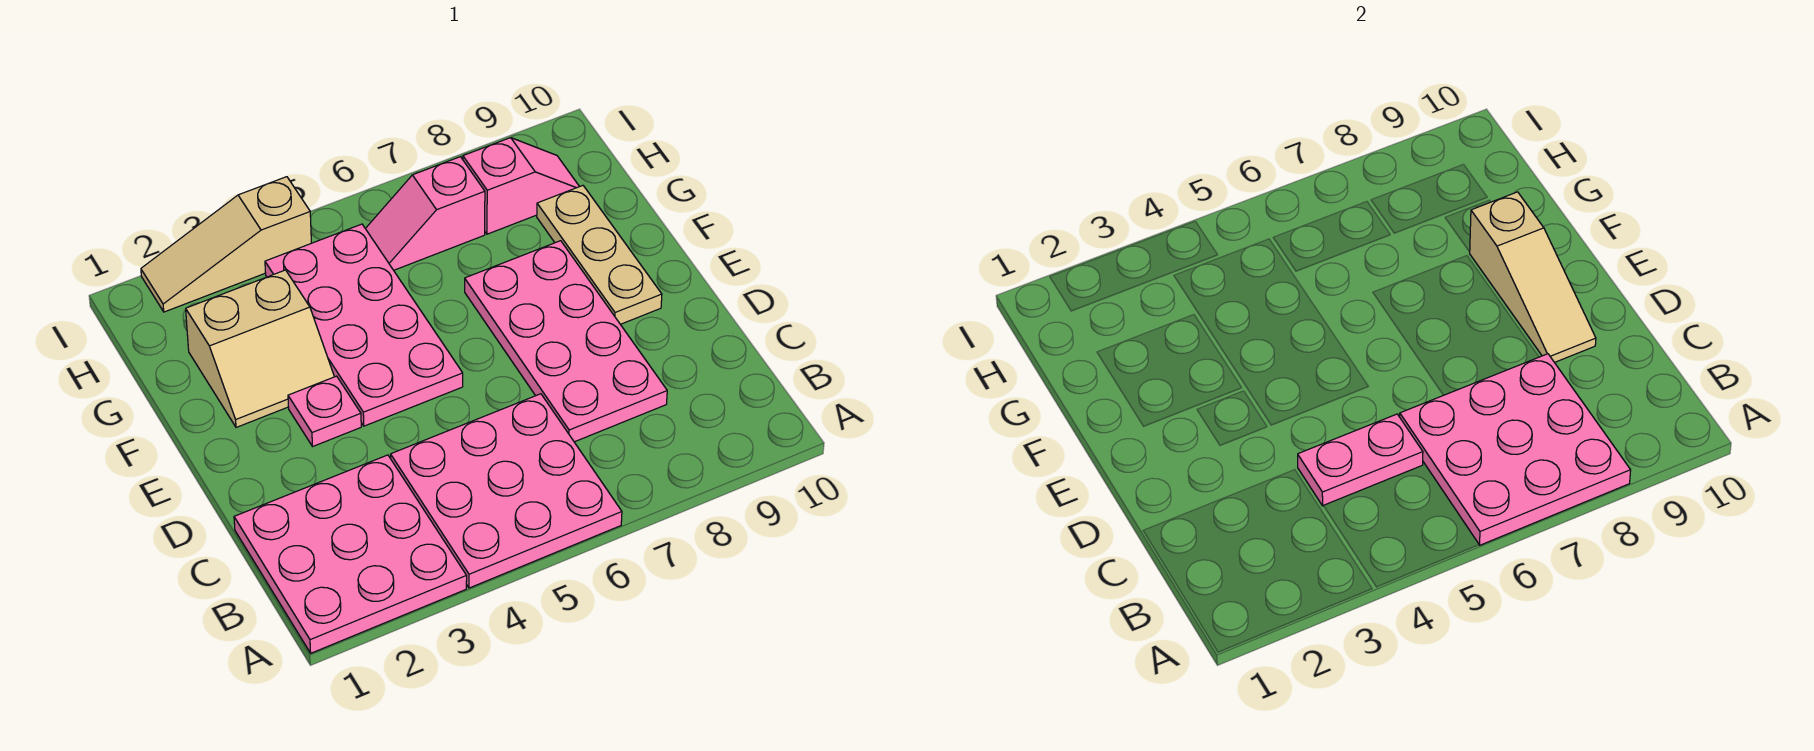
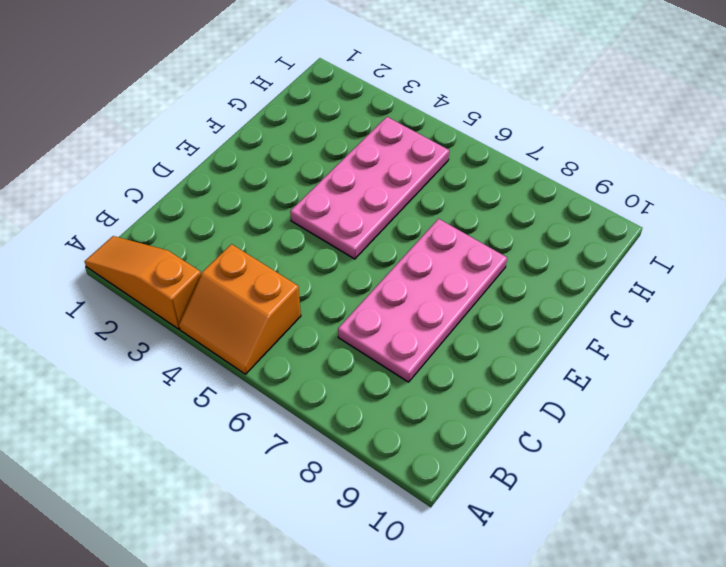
orange 1x3 slope [85,236,201,329] -> pink 3x3 plate [234,455,467,653]
orange 2x2 slope [179,244,301,374] -> pink 3x3 plate [391,394,622,588]
none -> pink 1x1 plate [288,376,361,447]
none -> tan 1x3 plate [537,186,662,324]
none -> tan 2x2 slope [186,270,334,427]

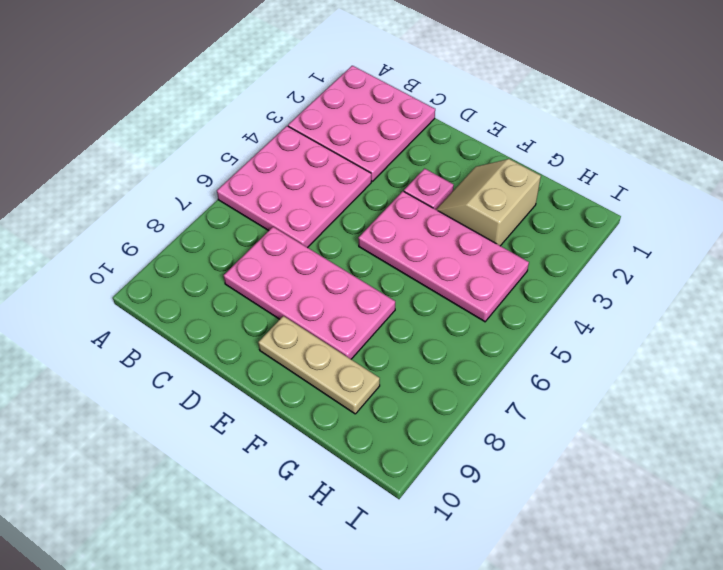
none -> pink 1x2 slope [365,157,485,270]
none -> pink 1x2 slope [463,138,579,234]
none -> tan 1x3 slope [141,177,311,312]

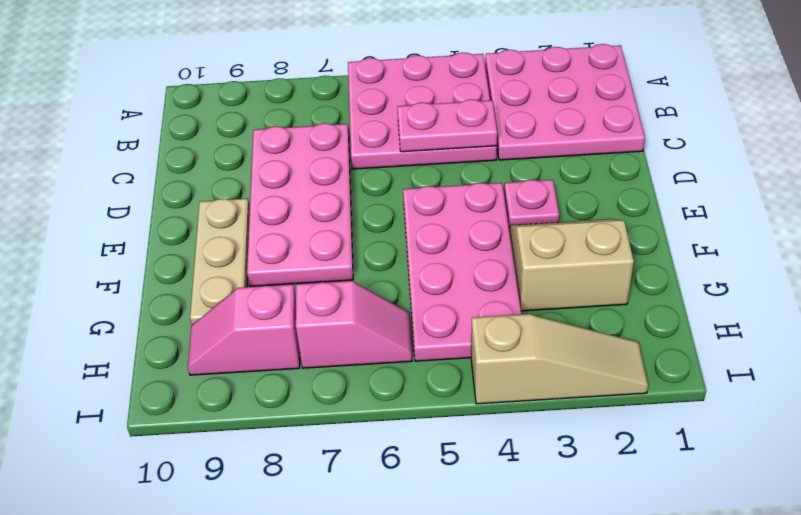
none -> pink 3x3 plate [1400,354,1631,545]
none -> tan 1x3 slope [1470,192,1596,362]

